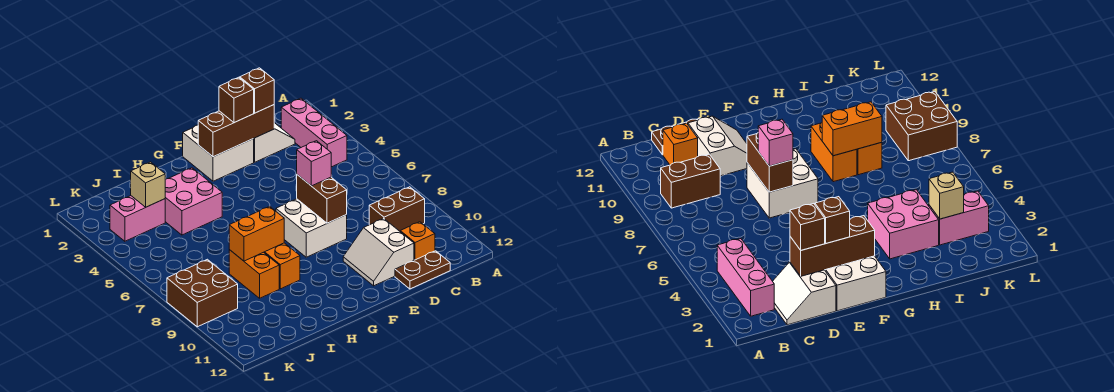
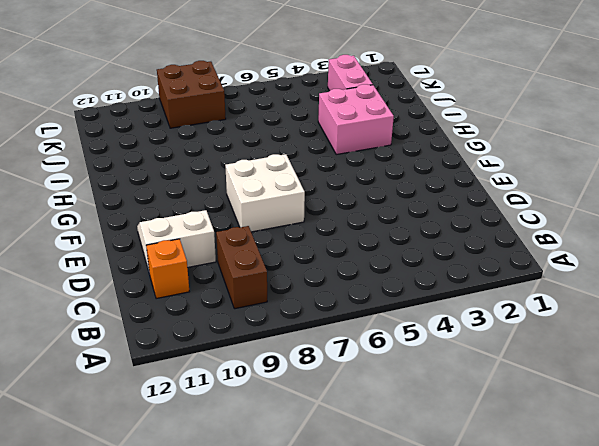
none -> pink 1x3 brick [281,98,347,167]
none -> white 2x2 slope [254,123,295,162]
none -> brown 1x2 plate [395,251,450,289]

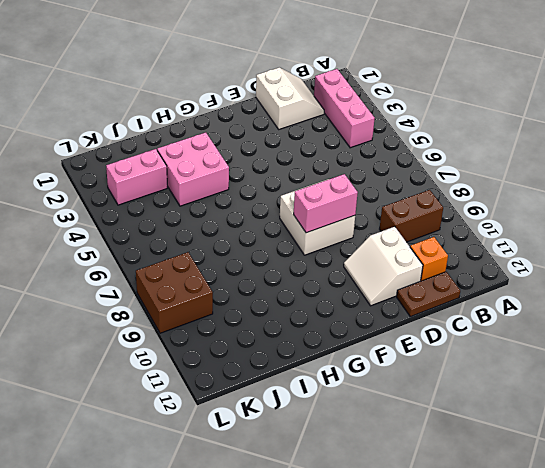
pink 1x2 brick [294,174,358,233] -> brown 1x2 brick [297,175,347,223]
none -> white 2x2 brick [183,125,254,181]
none -> orange 1x2 brick [264,243,300,289]
none -> orange 1x2 brick [229,250,279,298]

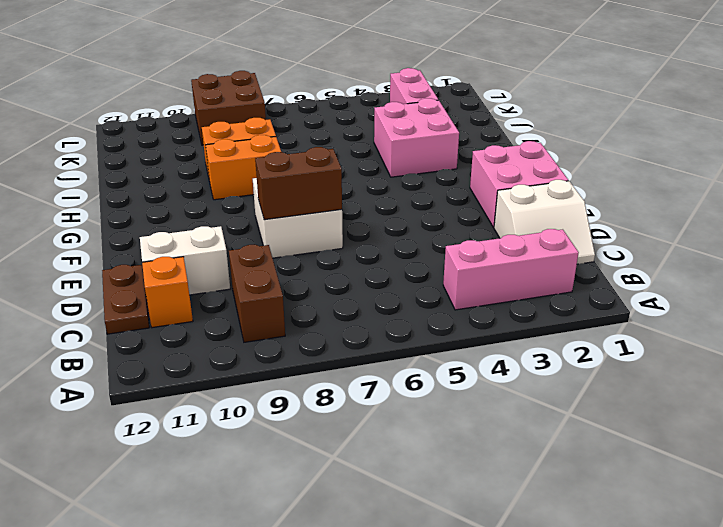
pink 2x2 brick [470,141,568,227] -> white 2x2 brick [183,125,254,181]
none -> brown 1x3 brick [198,105,274,157]
none -> orange 1x2 brick [229,206,284,261]
none -> tan 1x1 brick [131,162,165,207]

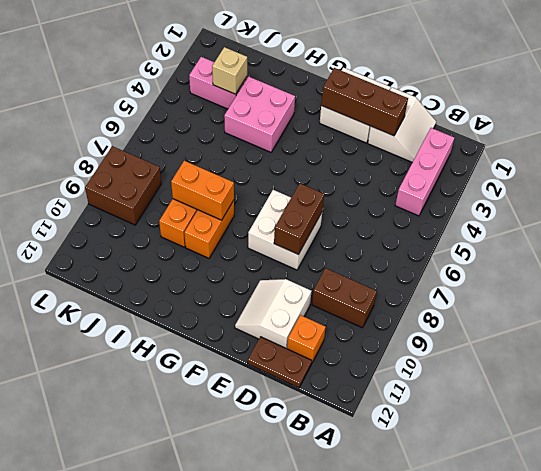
none -> brown 1x1 brick [240,68,274,113]
none -> brown 1x1 brick [219,77,254,123]
none -> pink 1x1 brick [297,141,331,186]

